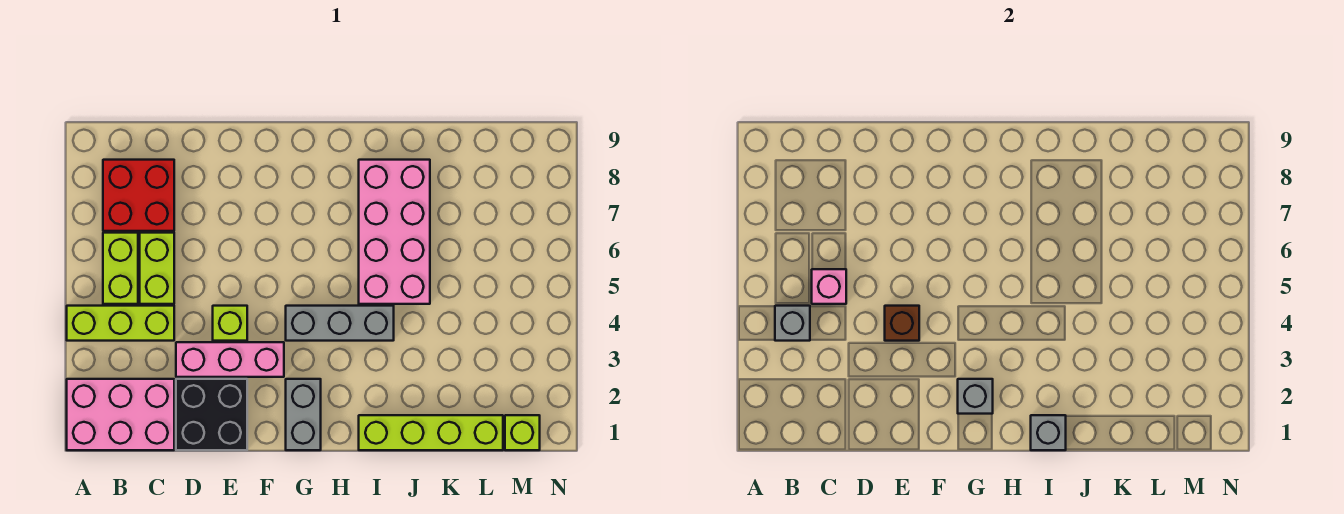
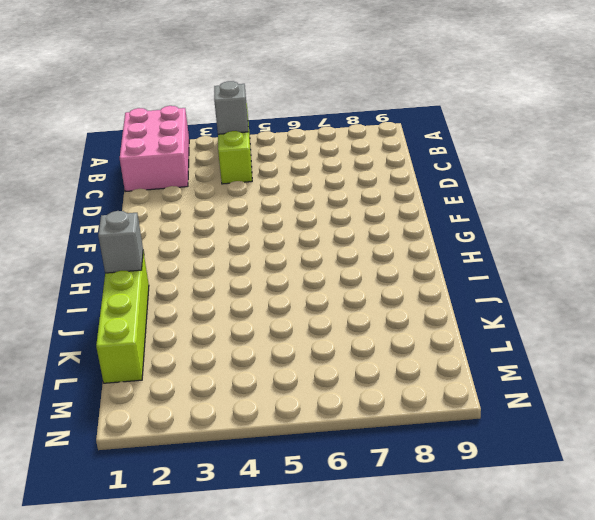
none -> lime 1x2 brick [103,233,138,304]
none -> red 2x2 brick [103,160,174,231]
none -> lime 1x2 brick [140,233,174,304]

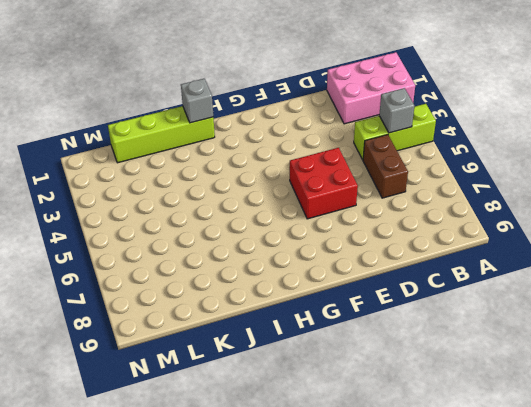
brown 1x2 brick [363,135,408,198] -> lime 1x2 brick [140,233,174,304]
red 2x2 brick [290,148,358,219] -> red 2x2 brick moved to [103,160,174,231]
none -> lime 1x2 brick [103,233,138,304]
none -> black 2x2 brick [176,379,247,450]
none -> pink 1x3 brick [176,342,284,377]

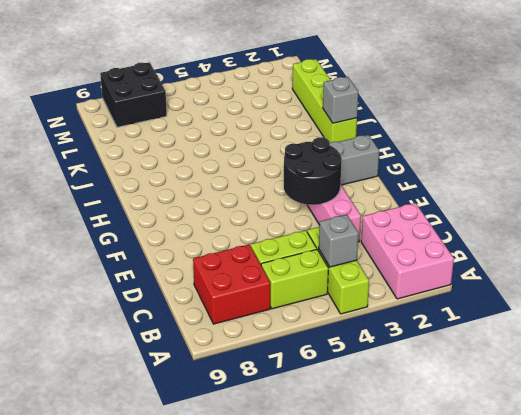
black 2x2 round brick [284,137,342,205] -> brown 1x1 brick [885,306,919,341]
black 2x2 brick [100,62,167,127] -> black 2x2 brick moved to [176,379,247,450]
none -> lime 1x1 brick [213,306,247,341]
none -> grey 1x3 brick [286,306,394,341]
none -> pink 2x4 brick [359,160,430,304]

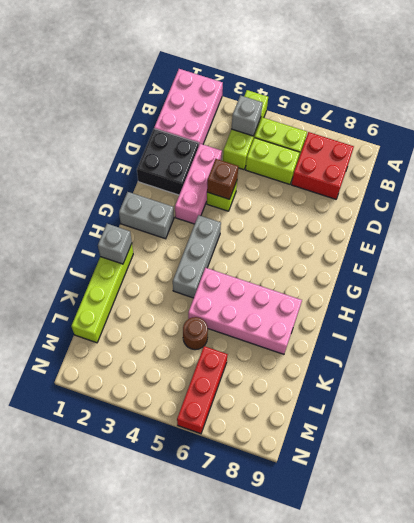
brown 1x1 round brick [183,317,208,350] -> none
red 1x3 brick [177,346,228,434] -> none
none -> lime 1x1 brick [505,415,540,450]
none -> pink 1x1 brick [812,269,846,304]
none -> grey 1x1 brick [958,379,993,414]

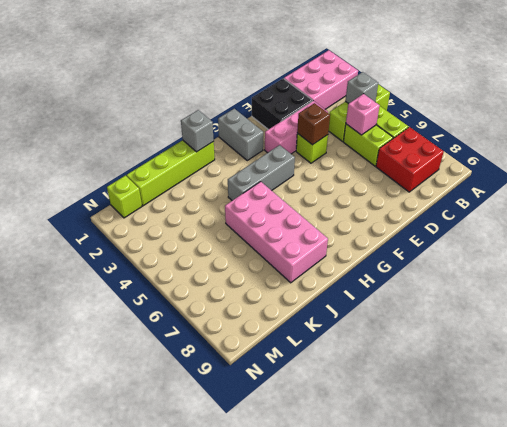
none -> grey 1x1 brick [958,379,993,414]

